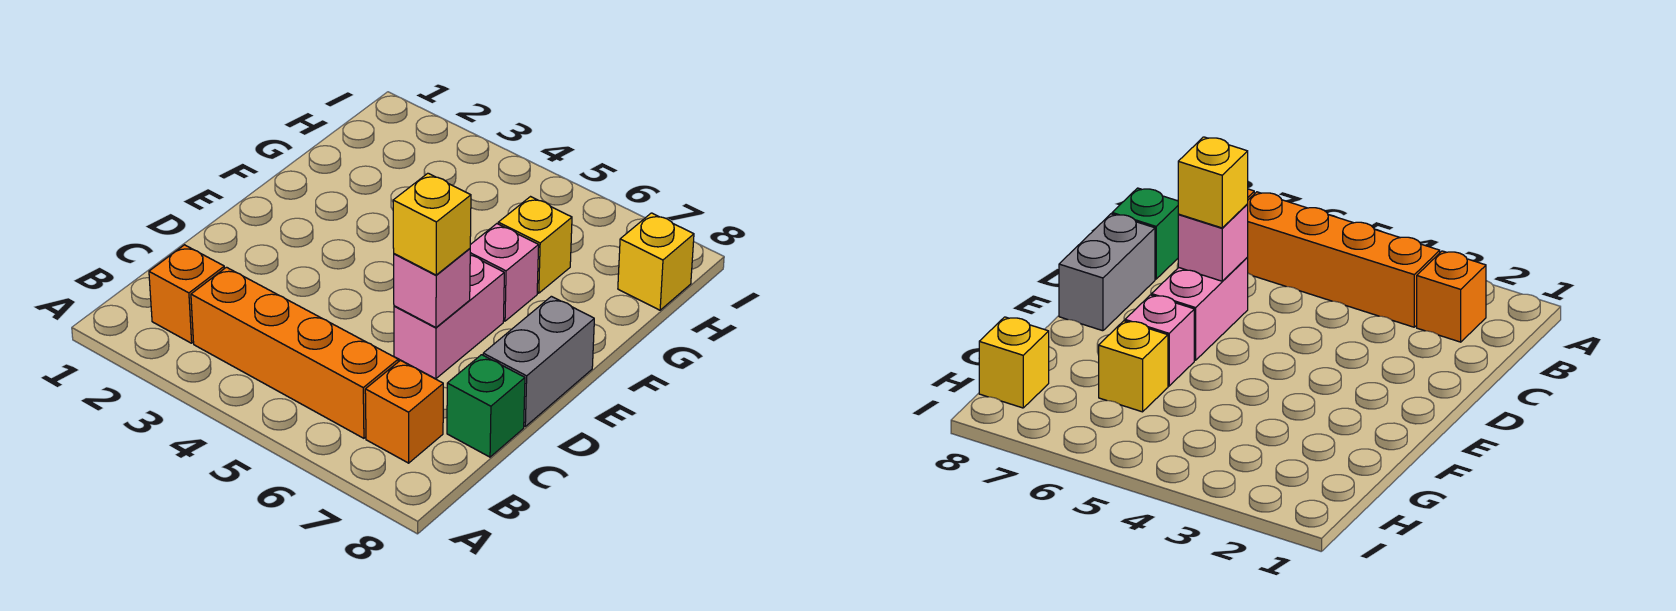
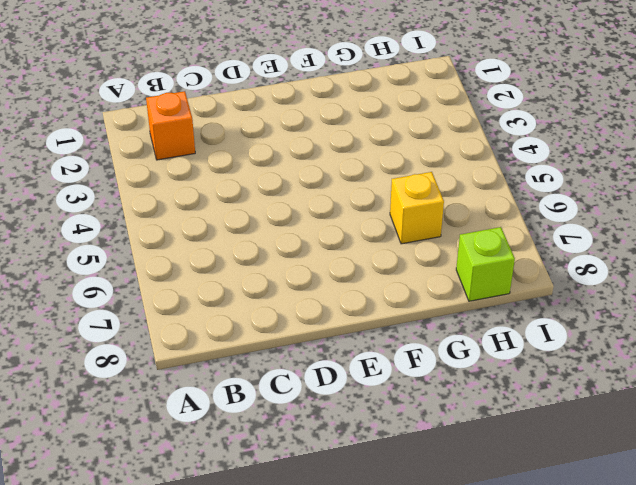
lime 1x1 brick [456,227,515,301] -> yellow 1x1 brick [618,213,694,310]
none -> orange 1x4 brick [191,267,398,438]
none -> orange 1x1 brick [365,360,443,463]

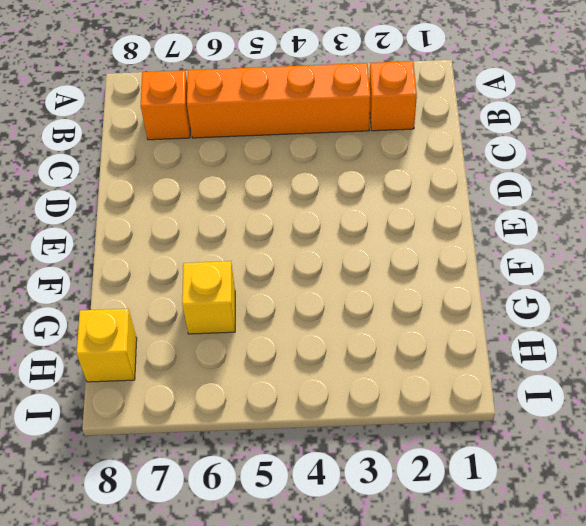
none -> green 1x1 brick [447,355,525,457]
none -> pink 1x2 brick [394,255,504,379]

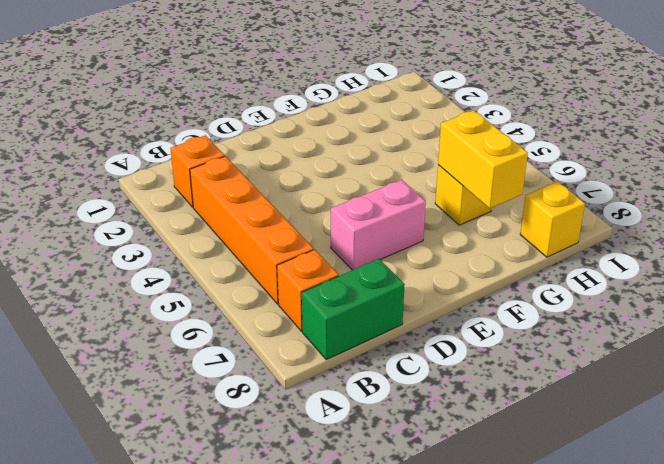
green 1x2 brick [302,259,405,360] -> green 1x1 brick [447,355,525,457]
yellow 1x2 brick [438,110,528,208] -> none
none -> grey 1x2 brick [483,296,594,426]
none -> pink 1x1 brick [470,224,539,321]

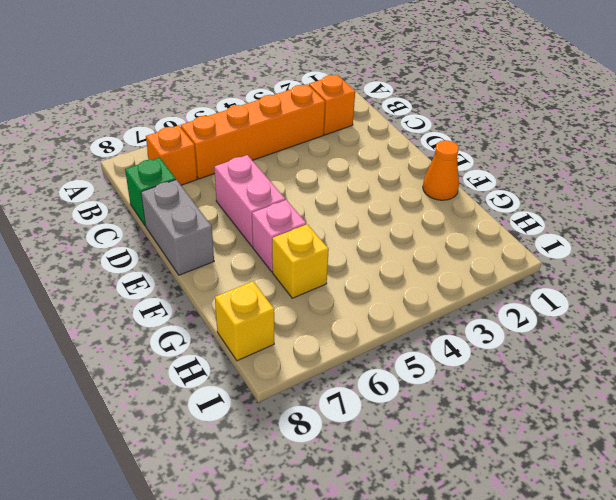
orange 1x1 cone [423,140,459,200] -> none
none -> pink 1x1 brick [394,249,470,327]
none -> yellow 1x1 brick [393,173,471,275]

